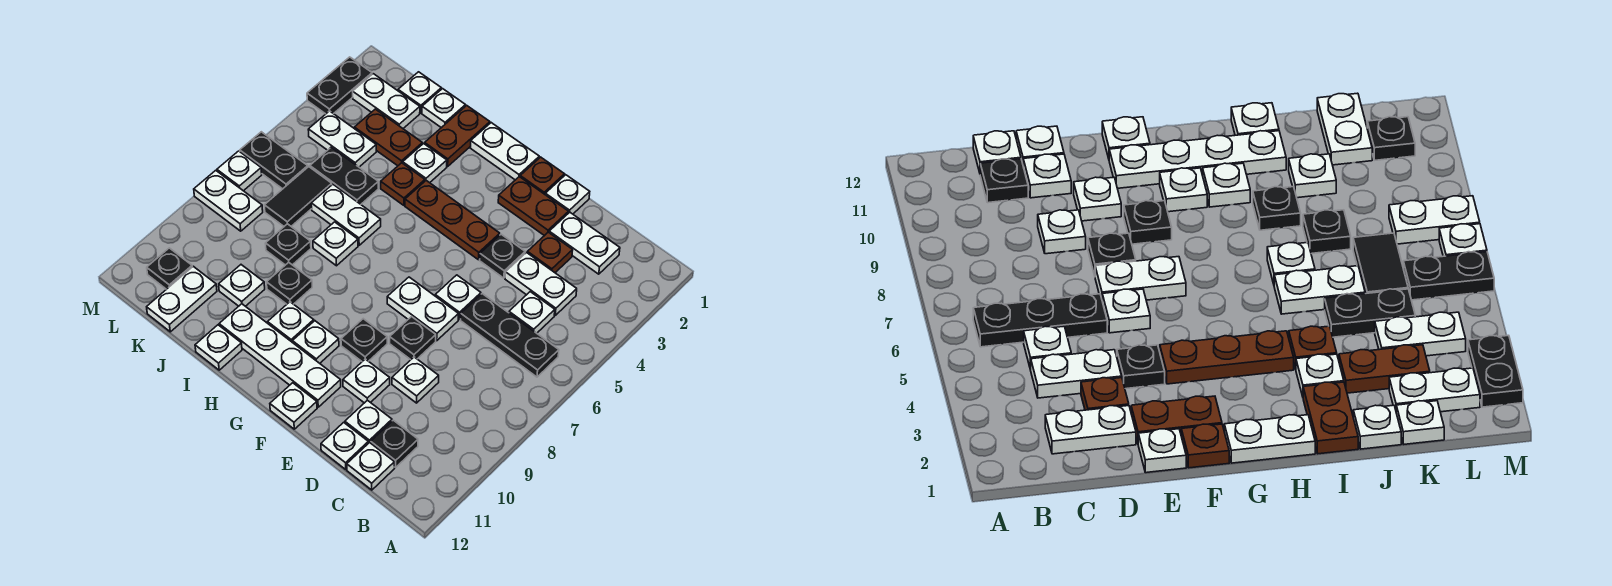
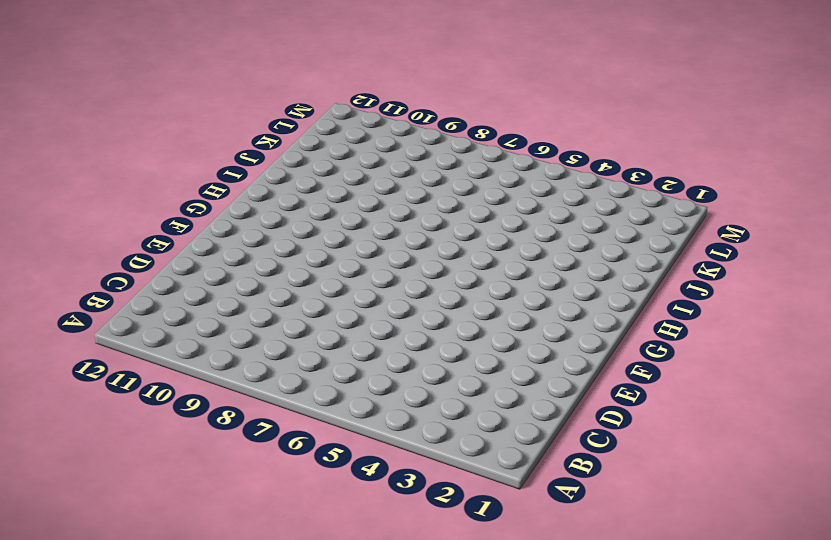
none -> black 1x3 plate [461,294,559,377]
none -> white 1x2 plate [549,212,620,274]
none -> white 1x2 plate [505,253,577,315]
none -> white 1x1 plate [509,292,555,333]

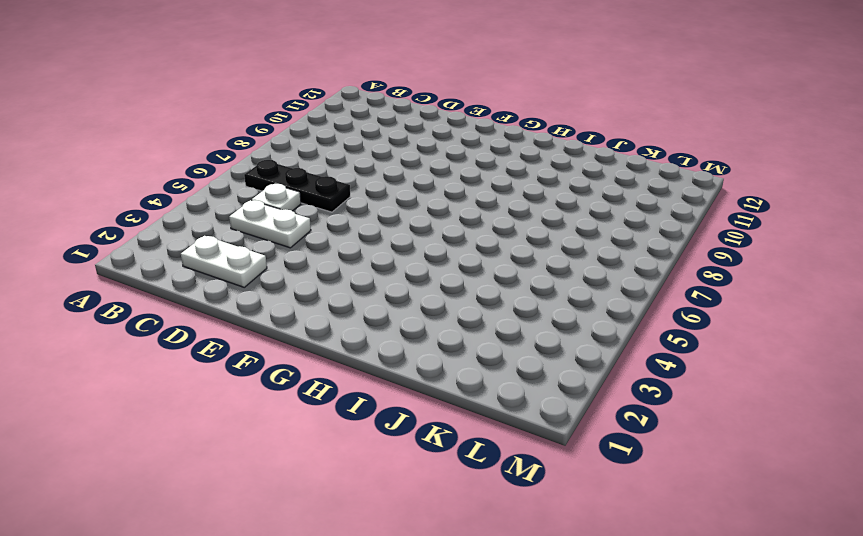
none -> black 1x1 plate [371,420,418,467]
none -> white 1x1 plate [347,442,395,490]
none -> brown 1x1 plate [527,232,573,273]
none -> white 1x1 plate [392,357,439,403]

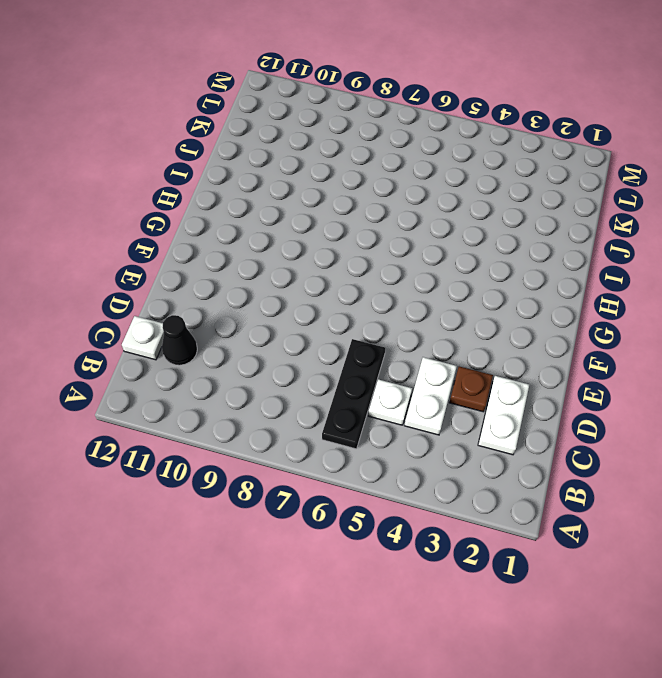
black 1x1 cone [162,315,197,365] -> black 1x1 plate [371,420,418,467]
none -> white 1x1 plate [392,357,439,403]
none -> white 1x1 plate [345,400,392,443]
none -> white 1x1 plate [321,422,368,469]
none -> white 1x1 plate [545,175,590,214]

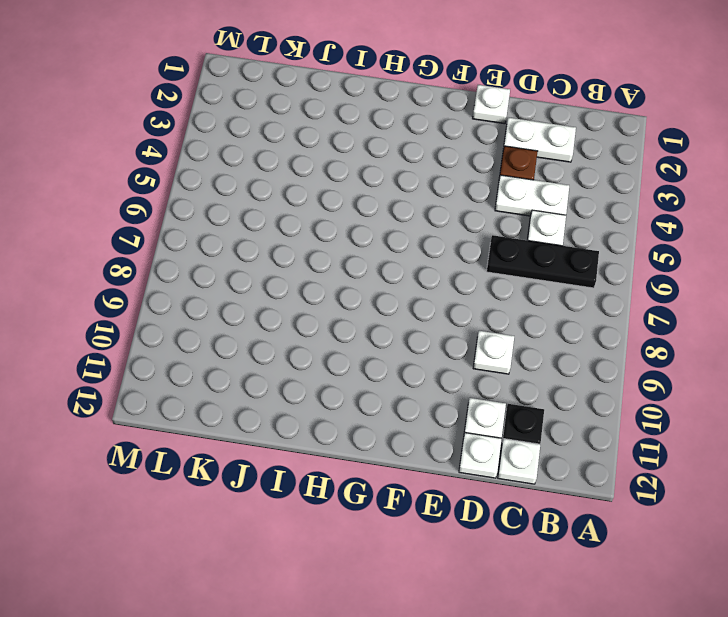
none -> brown 1x2 plate [498,177,568,236]
none -> black 1x1 plate [480,234,525,278]
none -> white 1x1 plate [435,275,481,319]
none -> white 1x2 plate [387,277,458,341]

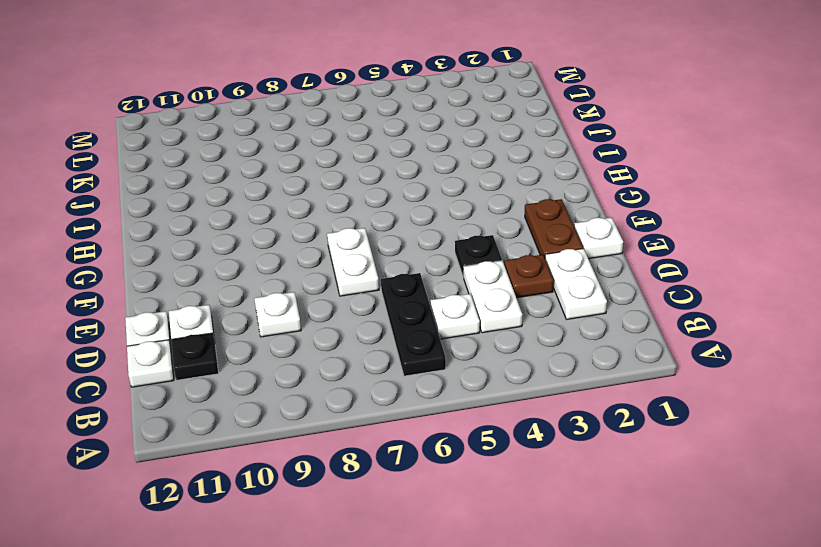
none -> white 1x1 plate [435,275,481,319]
none -> black 1x1 plate [390,317,436,360]
none -> white 1x1 plate [343,359,390,403]
none -> brown 1x1 plate [520,157,564,194]

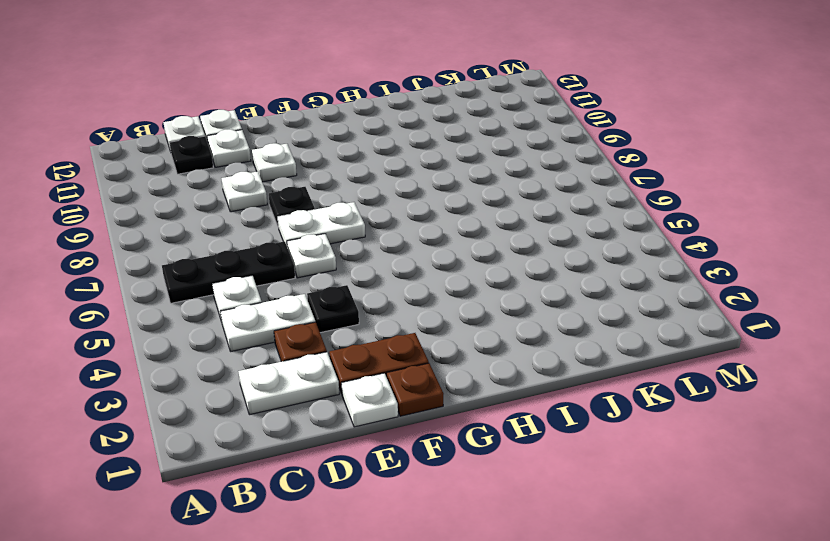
none -> brown 1x3 plate [405,181,500,260]
none -> black 1x1 plate [341,319,387,361]
none -> white 1x4 plate [219,304,341,407]
none -> white 1x1 plate [270,383,317,429]

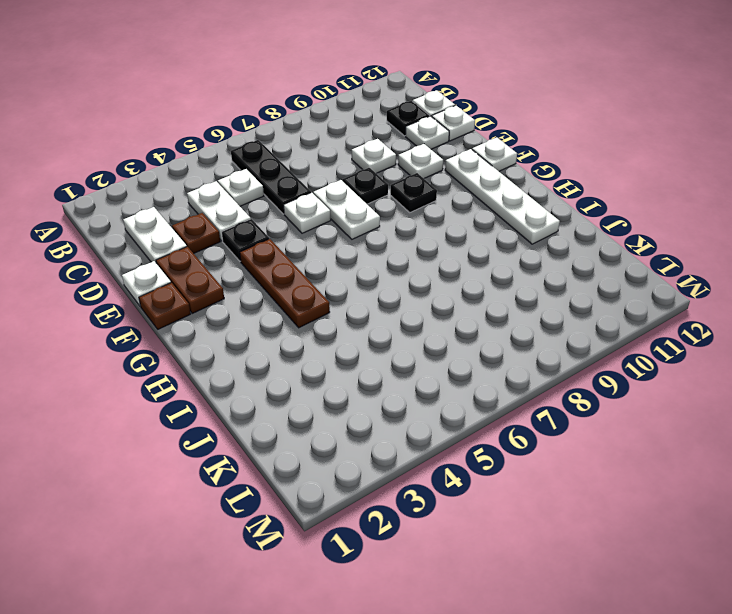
none -> white 1x2 plate [470,123,539,180]
none -> white 1x1 plate [292,321,339,363]
none -> white 1x1 plate [268,302,314,343]
none -> brown 1x2 plate [425,106,490,166]

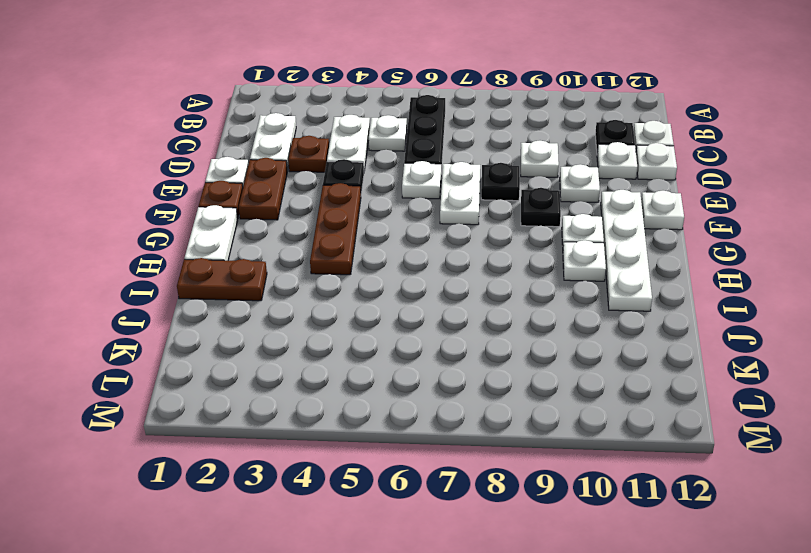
none -> white 1x1 plate [403,144,447,183]
none -> brown 1x1 plate [381,163,425,205]
none -> white 1x2 plate [311,184,381,245]
none -> white 1x1 plate [313,222,358,266]

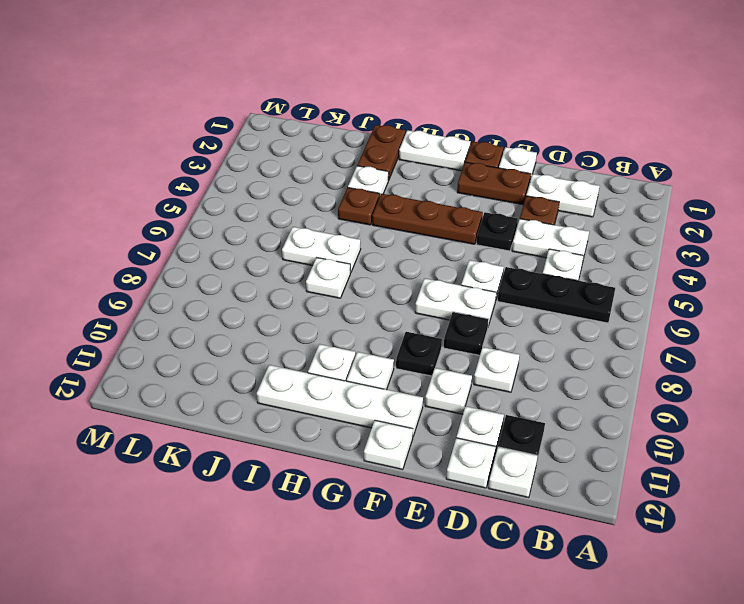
none -> black 1x1 plate [267,262,312,304]
none -> white 1x1 plate [195,325,242,370]
none -> white 1x1 plate [422,89,466,128]
none -> brown 1x2 plate [354,109,422,166]

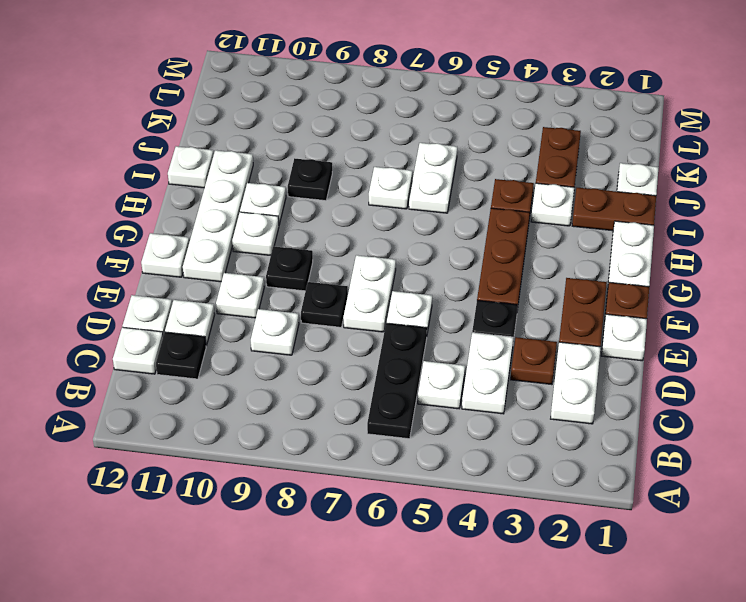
none -> black 1x2 plate [310,147,378,204]
none -> black 1x1 plate [265,224,311,265]
none -> white 1x1 plate [219,265,265,306]
none -> white 1x1 plate [398,72,441,113]

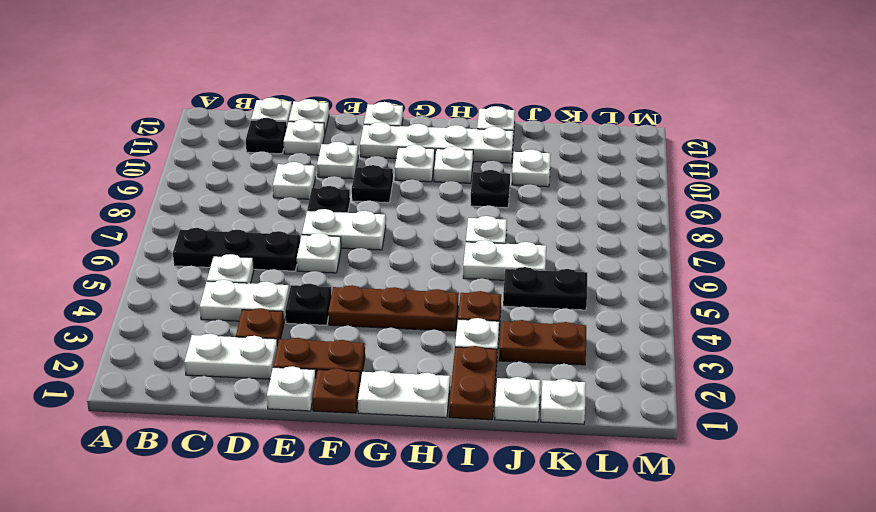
none -> black 1x1 plate [265,224,311,265]
none -> white 1x2 plate [353,74,420,128]
none -> white 1x2 plate [308,111,376,167]
none -> black 1x2 tile [264,167,332,226]

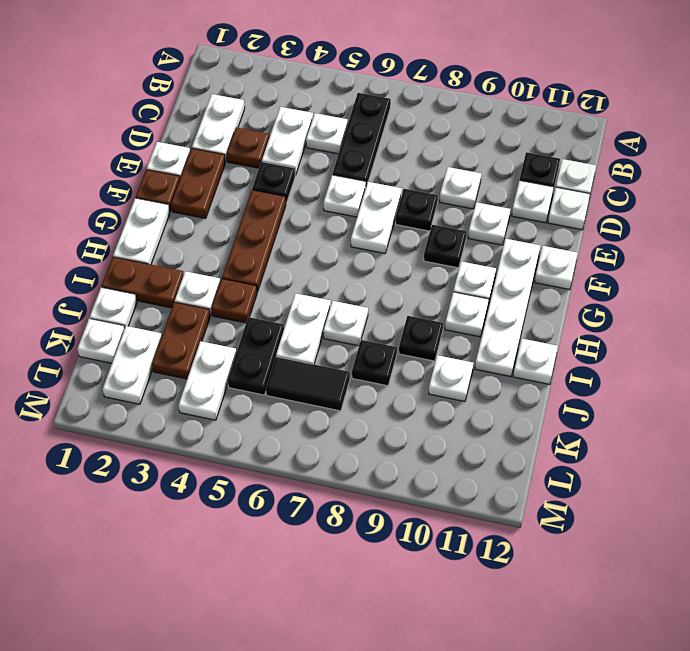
none -> white 1x2 plate [147,266,217,332]
none -> black 1x2 plate [240,132,308,189]
none -> white 1x2 plate [194,170,263,231]
none -> black 1x1 plate [147,248,192,289]

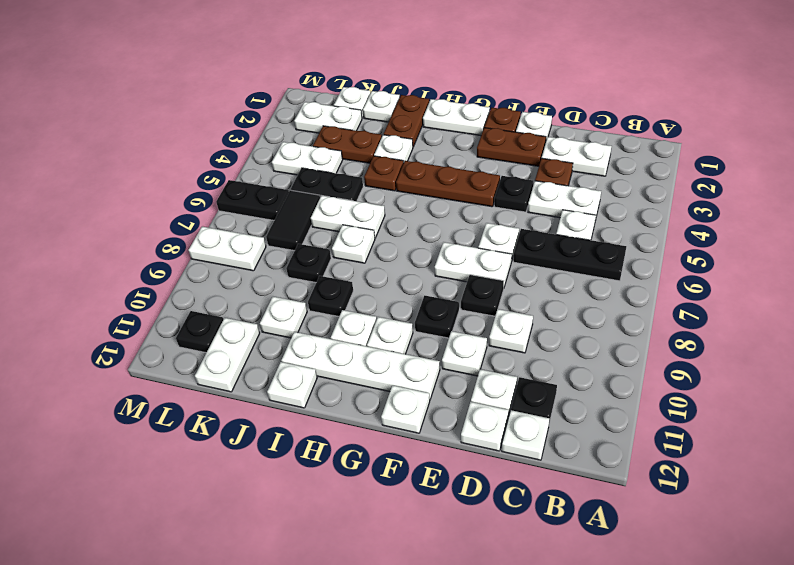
none -> black 1x2 plate [307,57,372,114]
none -> white 1x1 plate [217,151,262,191]

